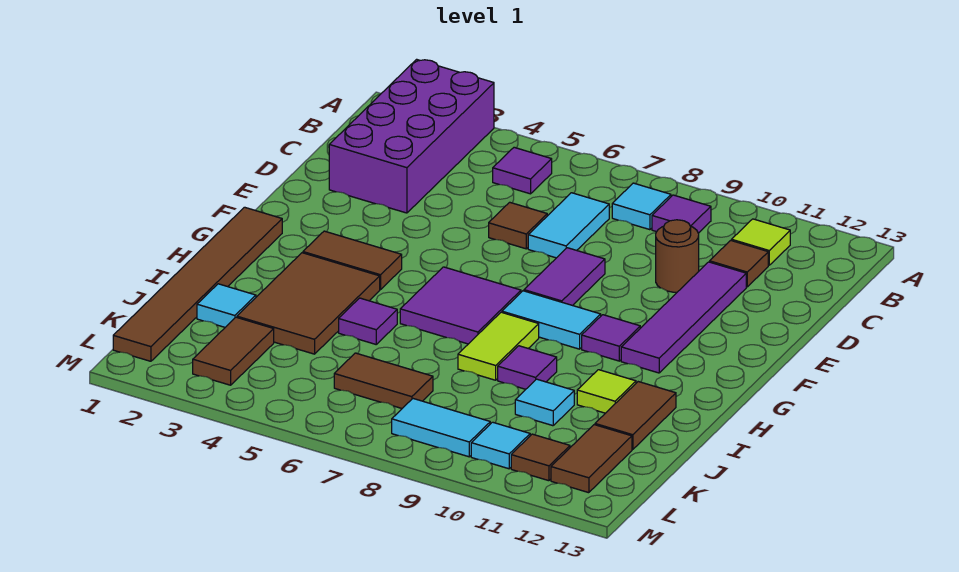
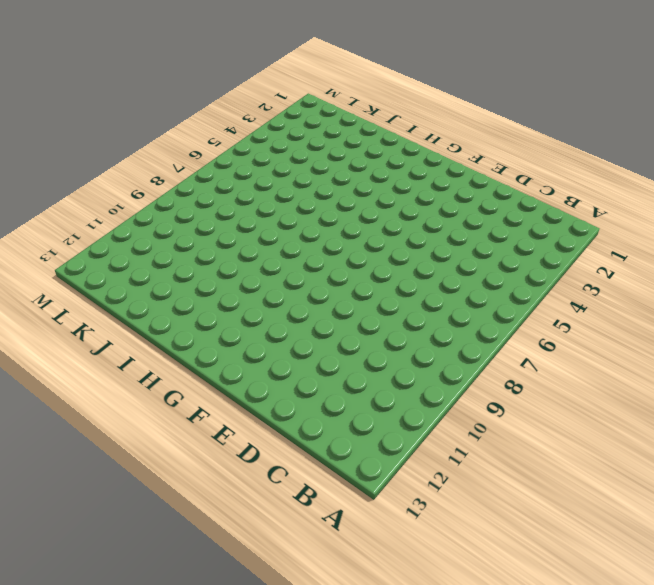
none -> purple 2x4 brick [329,59,494,213]
none -> purple 1x1 tile [493,147,552,194]
none -> cyan 1x1 tile [612,183,671,230]
none -> purple 1x1 tile [652,195,711,233]

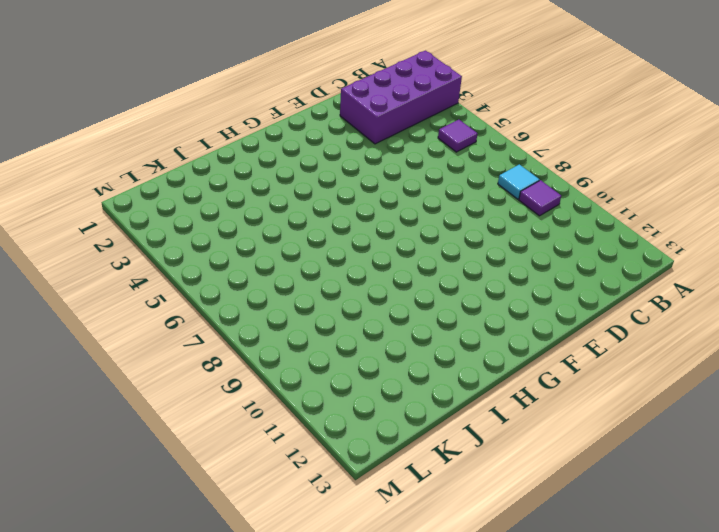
none -> lime 1x1 tile [732,219,790,265]
none -> cyan 1x2 tile [528,193,609,258]
none -> brown 1x1 tile [710,240,768,287]
none -> brown 1x1 tile [489,202,547,249]

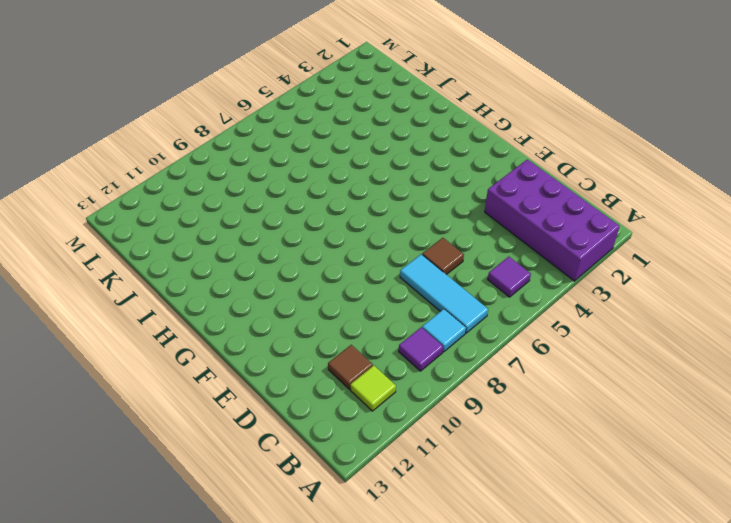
cyan 1x3 tile [400,254,488,333] -> cyan 1x2 tile [528,193,609,258]
none -> brown 1x1 round brick [656,220,699,292]
none -> purple 1x4 tile [621,262,746,373]
none -> purple 1x2 tile [524,248,605,306]
none -> brown 1x6 tile [113,207,282,361]

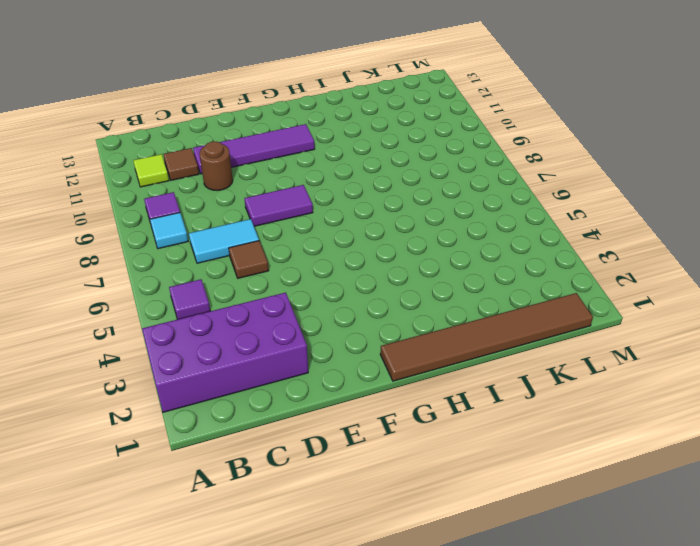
none -> brown 1x2 tile [303,231,402,290]
none -> purple 2x2 tile [400,267,521,344]
none -> cyan 1x2 tile [502,291,601,349]
none -> purple 1x1 tile [582,315,640,361]

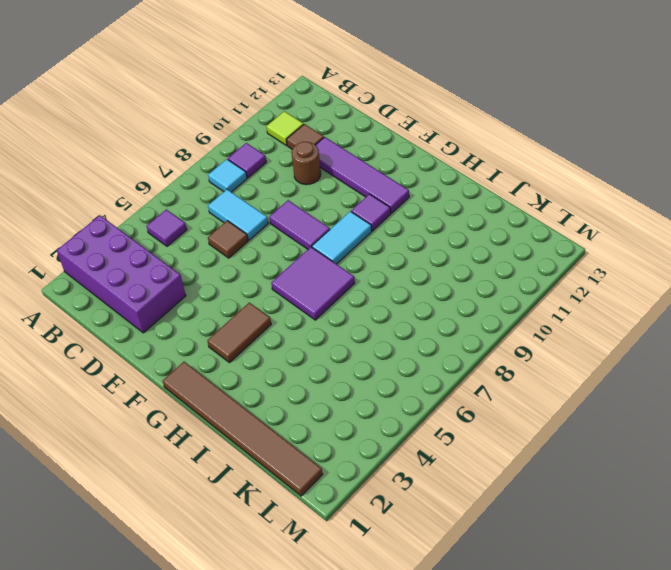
none -> brown 2x3 tile [237,253,380,354]
none -> lime 1x2 tile [458,312,539,380]
none -> purple 1x1 tile [339,298,397,344]
none -> purple 1x1 tile [498,346,557,389]

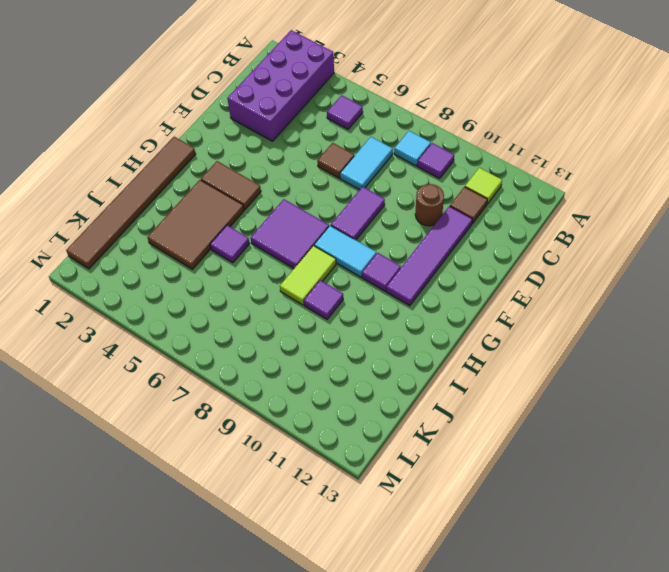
none -> lime 1x1 tile [577,370,636,413]
none -> brown 1x2 tile [595,382,676,450]
none -> cyan 1x1 tile [197,284,256,327]
none -> cyan 1x1 tile [515,379,574,426]

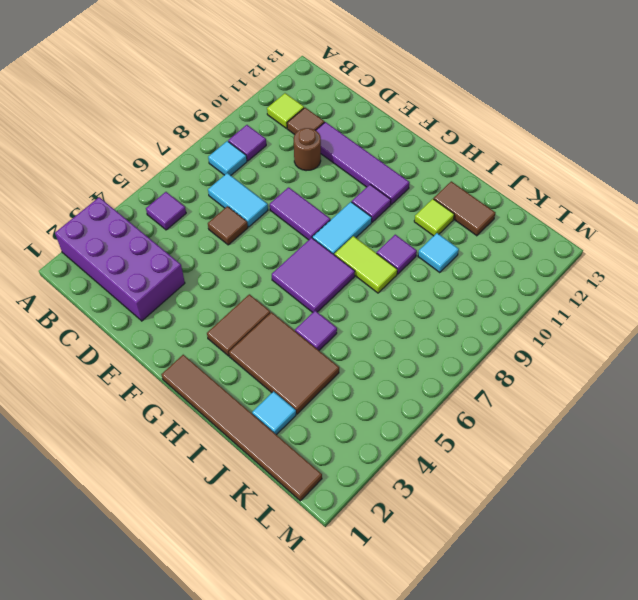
none -> brown 1x2 tile [193,317,274,385]
none -> brown 1x2 tile [334,353,433,408]
none -> brown 1x2 tile [551,425,632,493]
none -> cyan 1x2 tile [392,399,490,457]

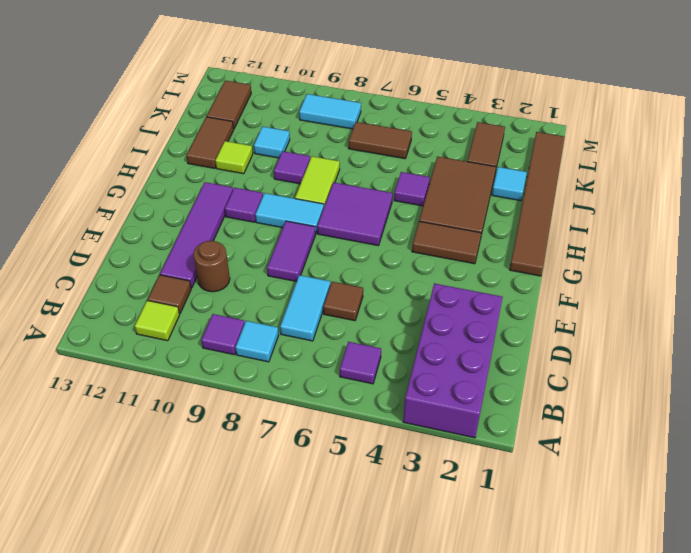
none -> cyan 1x1 tile [471,422,530,469]
none -> brown 1x1 tile [511,434,570,481]

